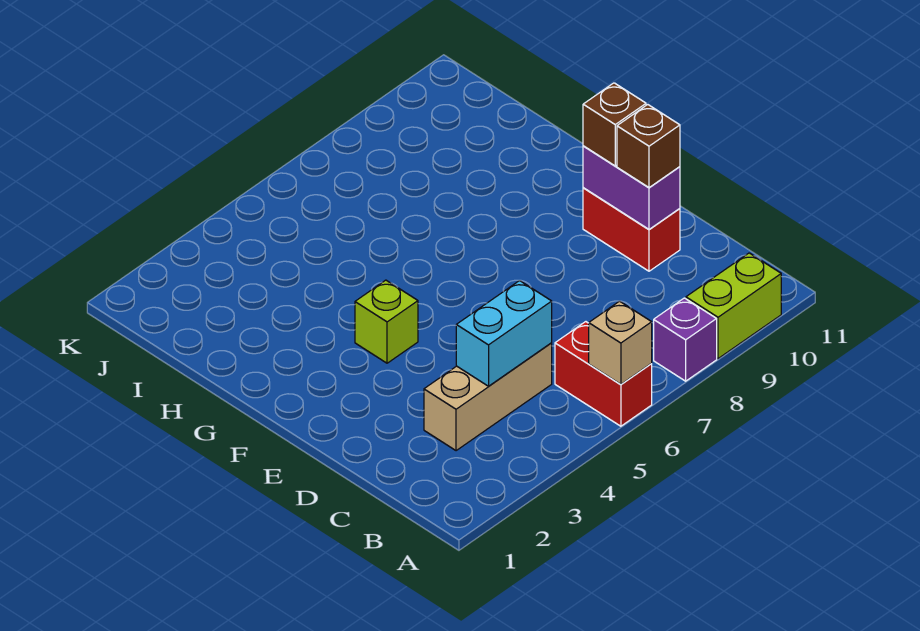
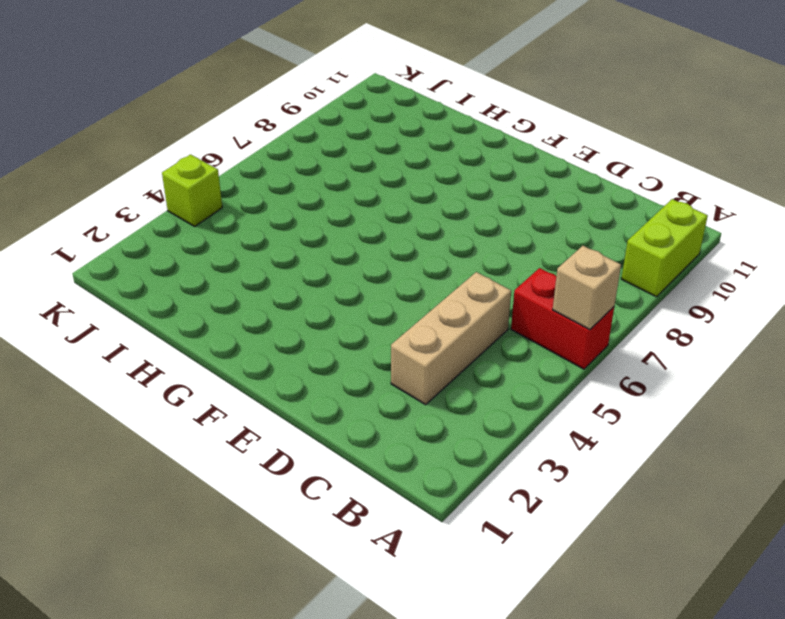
lime 1x1 brick [162,154,222,226] -> lime 1x1 brick moved to [355,280,418,363]
none -> purple 1x1 brick [654,298,717,381]
none -> red 1x2 brick [583,188,680,271]

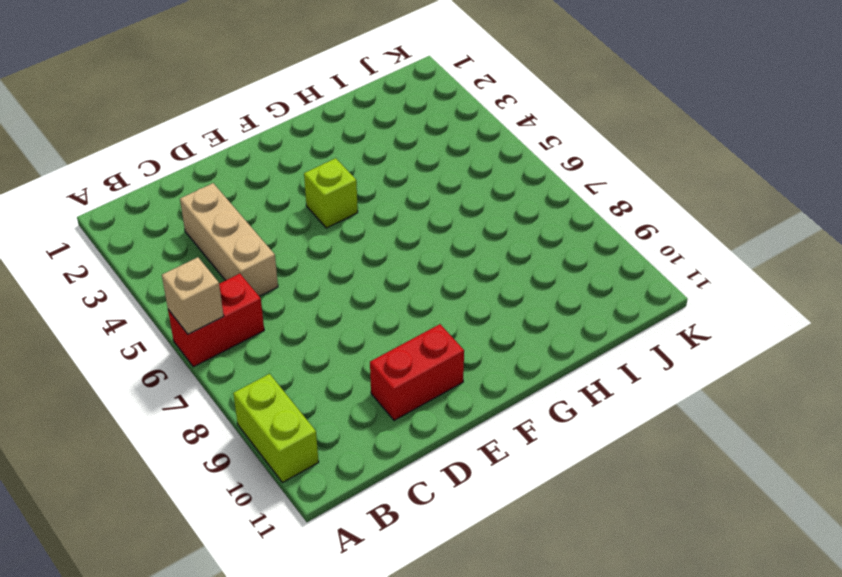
none -> purple 1x1 brick [654,298,717,381]
none -> cyan 1x2 brick [456,281,552,386]

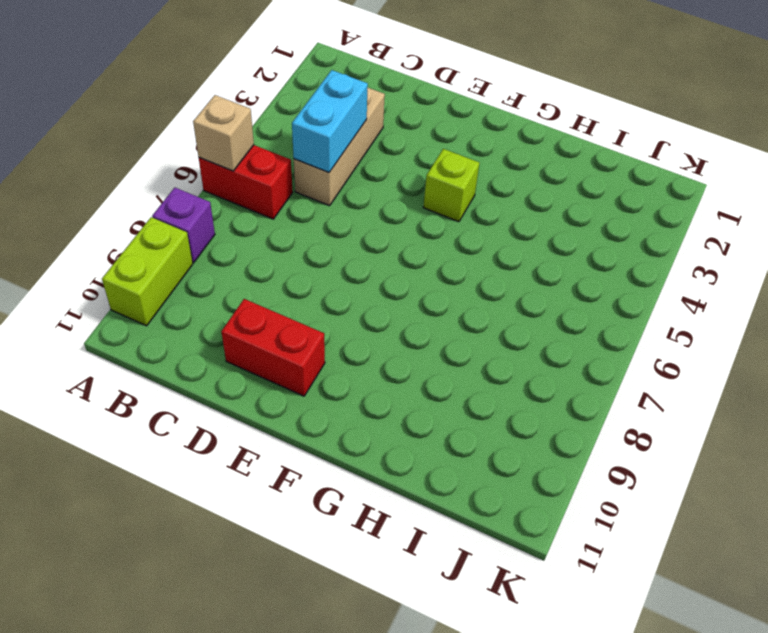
none -> purple 1x2 brick [583,146,680,229]
none -> brown 1x1 brick [617,105,680,188]

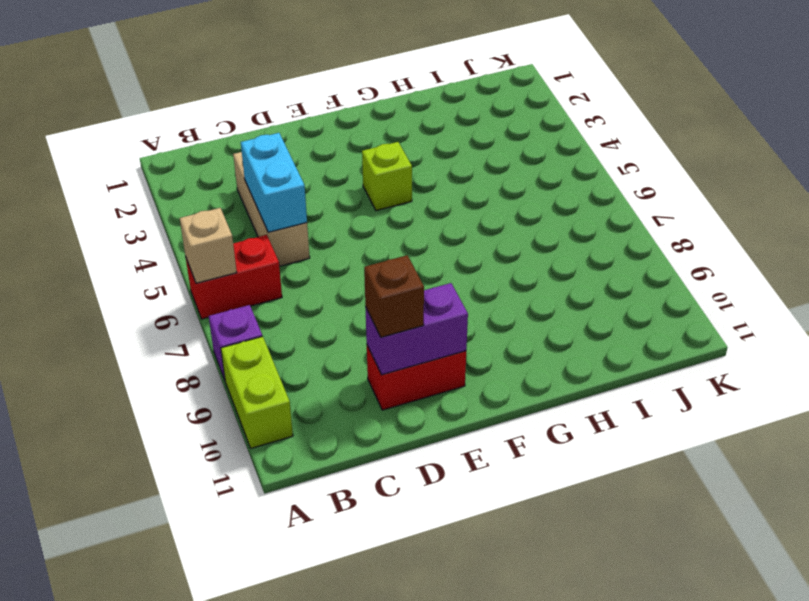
none -> brown 1x1 brick [583,83,646,166]

